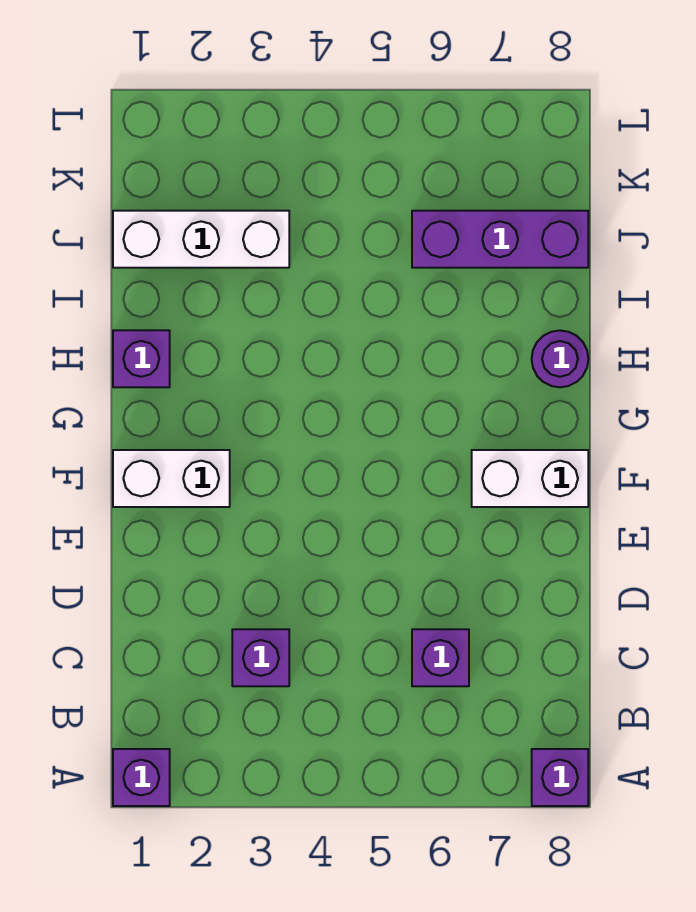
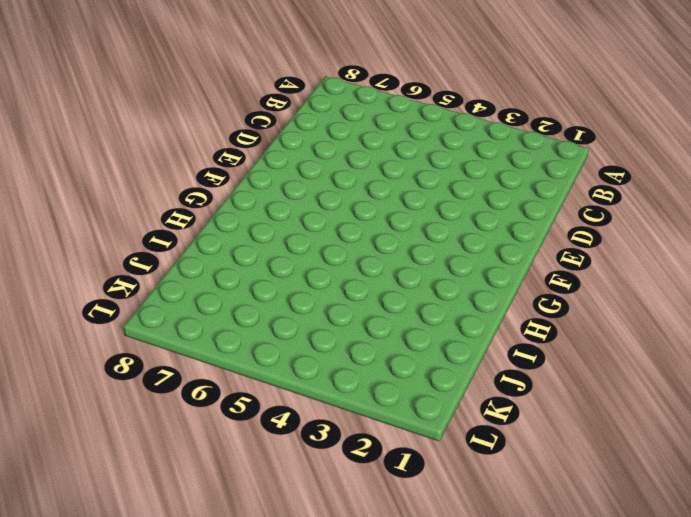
none -> purple 1x1 brick [113,749,170,806]
none -> purple 1x1 brick [532,749,588,806]

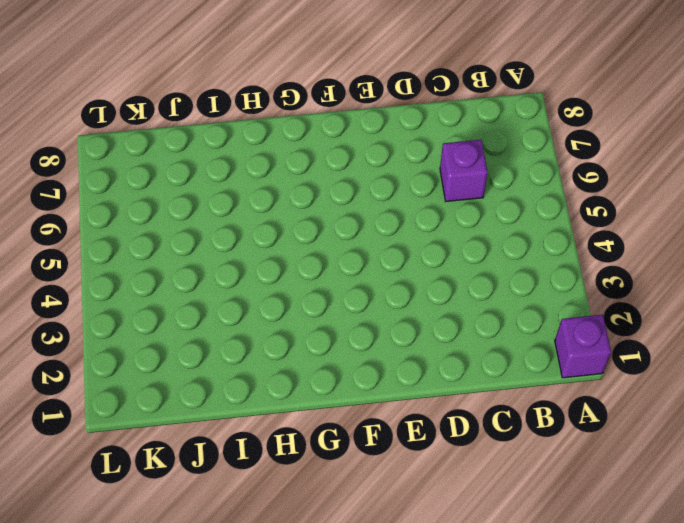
none -> purple 1x1 brick [532,749,588,806]
none -> purple 1x1 brick [232,629,289,686]

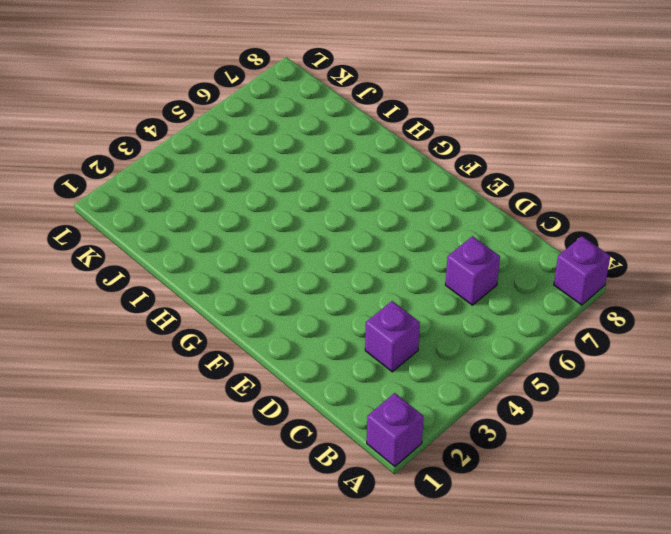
none -> white 1x2 brick [113,450,230,507]
none -> white 1x2 brick [472,450,588,507]

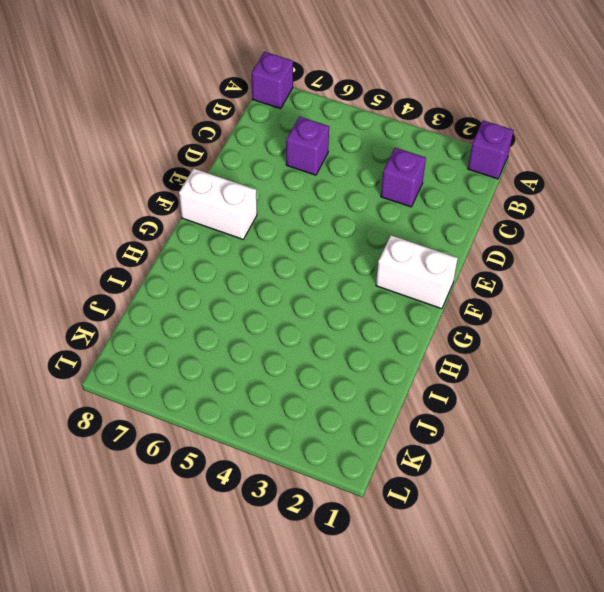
none -> purple 1x1 brick [113,330,170,387]
none -> purple 1x1 round brick [532,331,588,387]

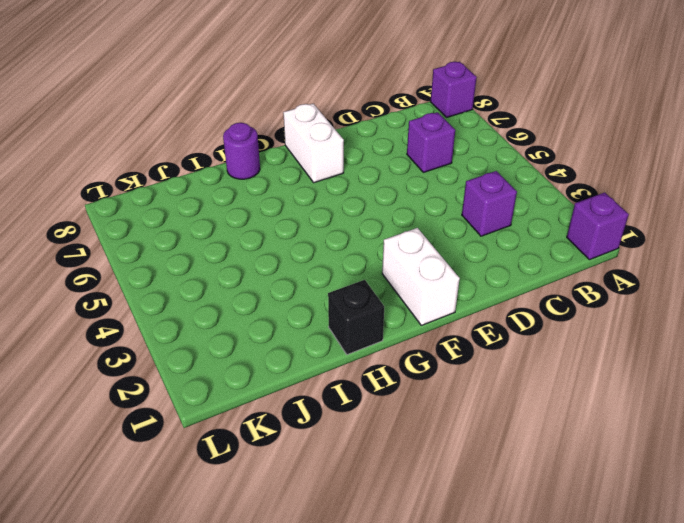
black 1x1 brick [328,280,384,355] -> purple 1x1 brick [113,330,170,387]
none -> white 1x3 brick [113,211,289,268]
none -> purple 1x3 brick [412,211,588,268]

